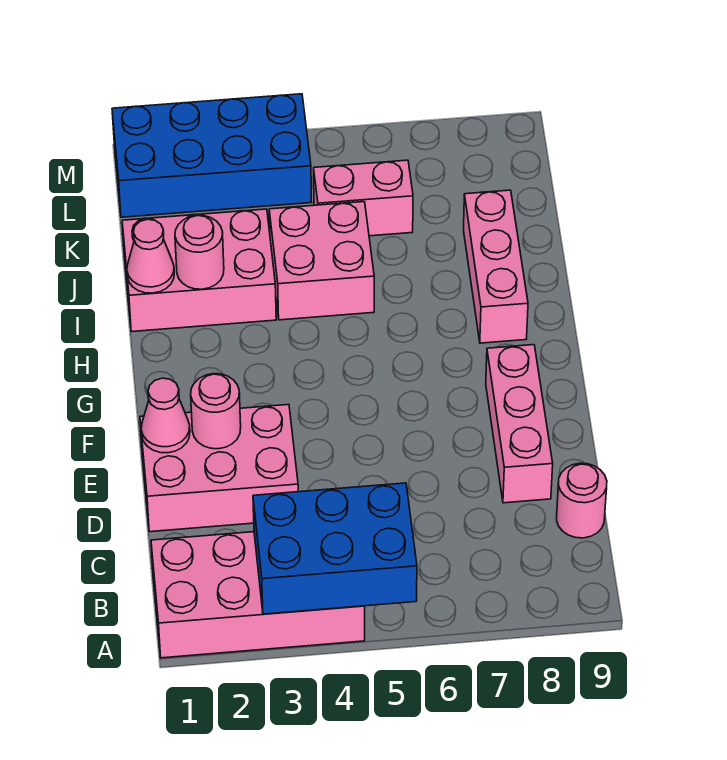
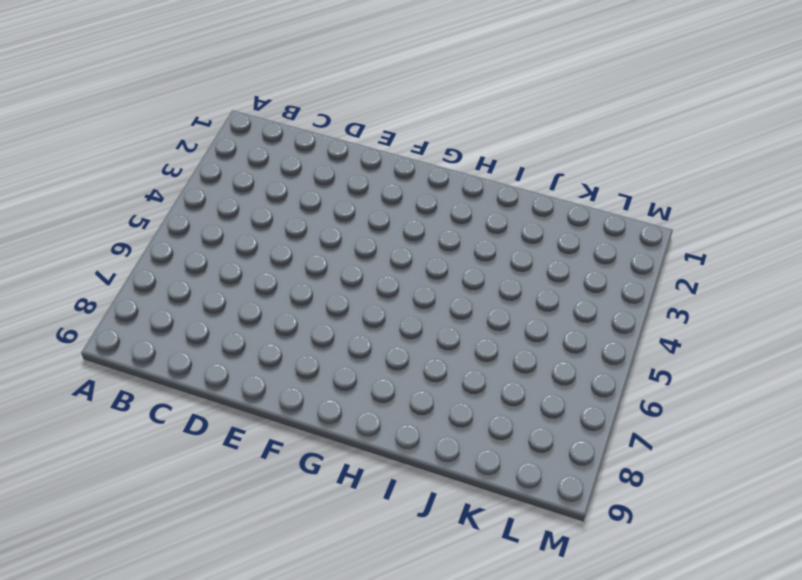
none -> pink 2x4 brick [151,532,365,658]
none -> pink 1x1 round brick [557,463,607,538]
none -> pink 2x3 brick [140,405,298,532]

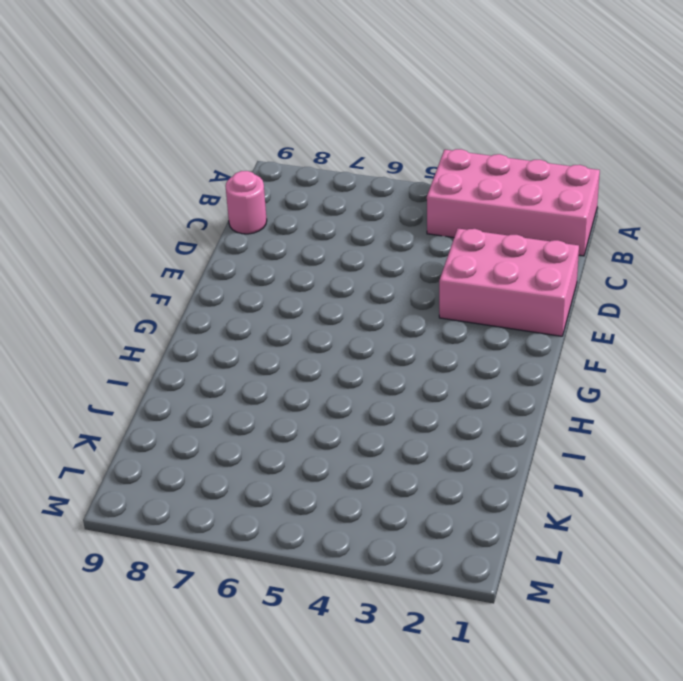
none -> pink 1x3 brick [486,345,553,503]
none -> pink 1x3 brick [464,190,528,343]
none -> pink 2x3 brick [122,209,276,332]

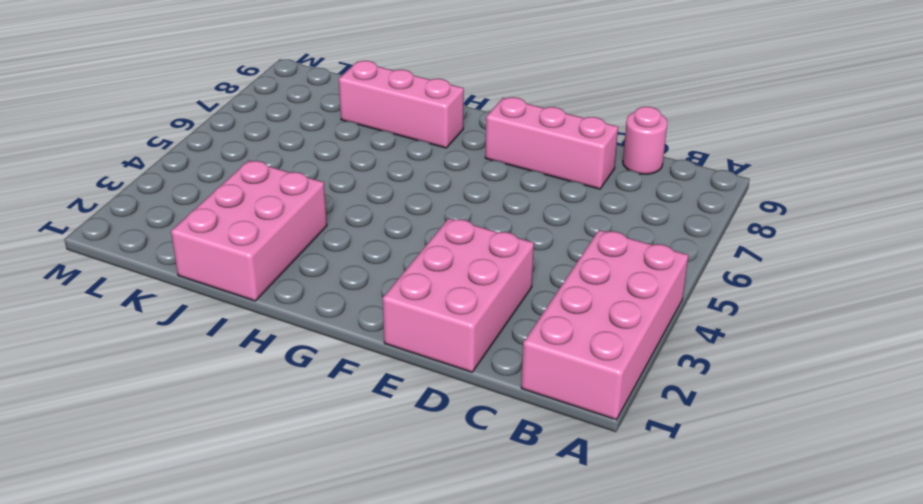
none -> pink 2x2 brick [269,202,374,320]
none -> pink 1x2 brick [314,160,413,236]
none -> blue 2x4 brick [112,94,311,217]

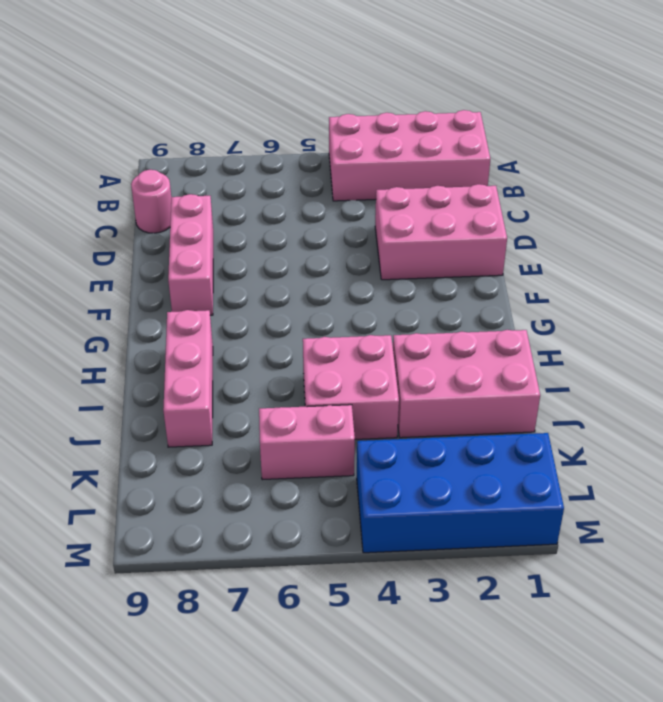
none -> blue 2x3 brick [253,483,417,614]
none -> pink 1x1 cone [141,378,190,453]
none -> pink 1x1 round brick [191,374,241,449]

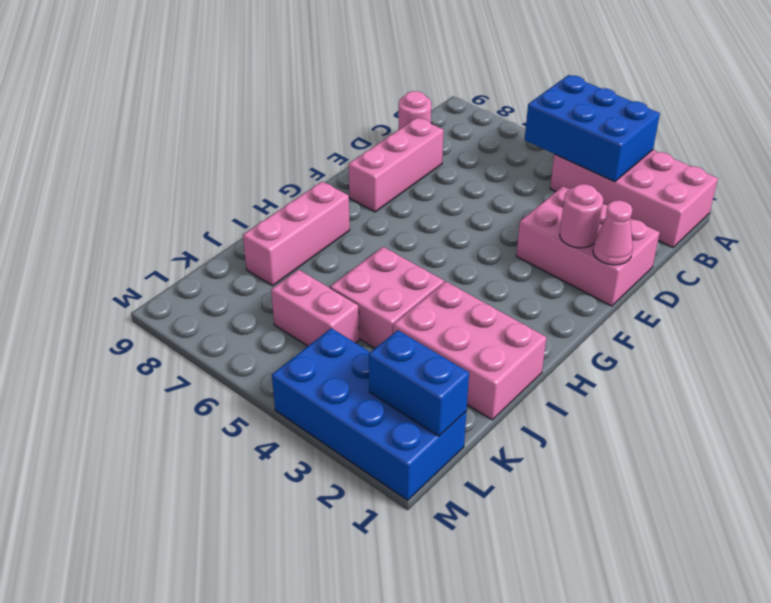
blue 1x2 brick [369,330,469,436] -> none
none -> pink 1x1 cone [127,219,174,293]
none -> pink 1x1 round brick [175,215,224,289]

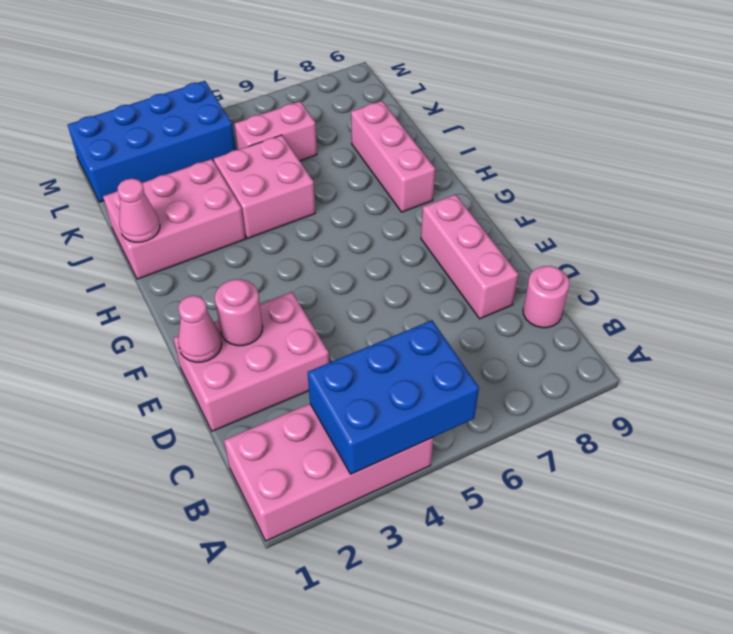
none -> pink 1x1 round brick [175,215,224,289]

